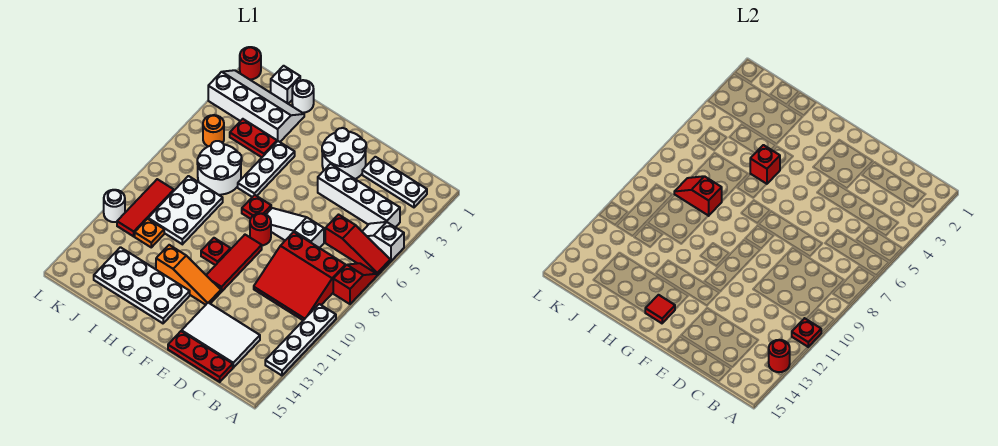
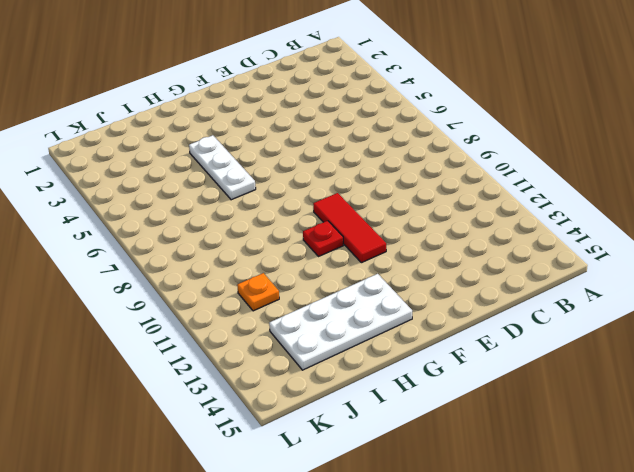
none -> white 1x2 slope [362,222,404,261]
none -> red 1x3 slope [325,215,390,275]
none -> red 1x2 slope [333,263,377,304]
none -> white 1x4 plate [265,304,336,375]

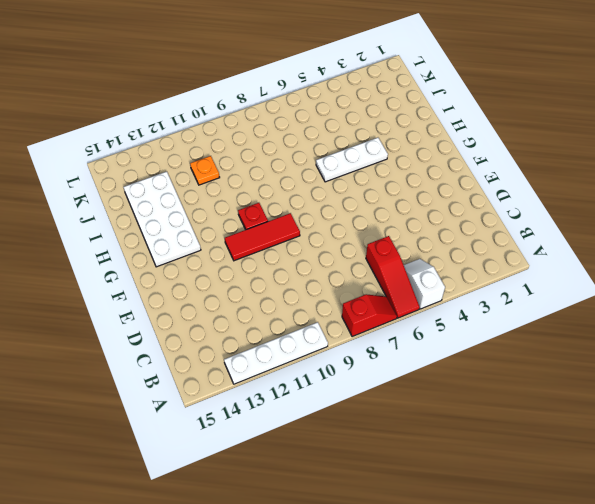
none -> white 1x3 plate [362,157,427,207]
none -> white 1x4 brick [318,164,400,227]
none -> red 3x3 slope [254,232,345,320]
none -> white 2x3 tile [182,303,260,368]

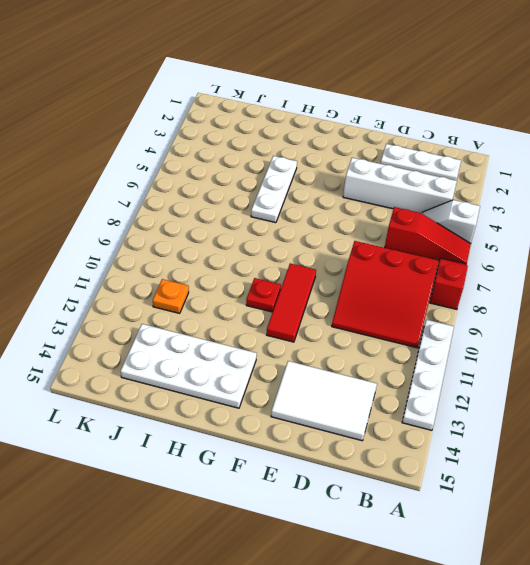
none -> red 1x3 plate [168,331,233,382]
none -> white 1x3 slope [266,208,324,248]
none -> white 2x2 round brick [322,128,366,179]
none -> red 1x1 round brick [250,213,271,245]

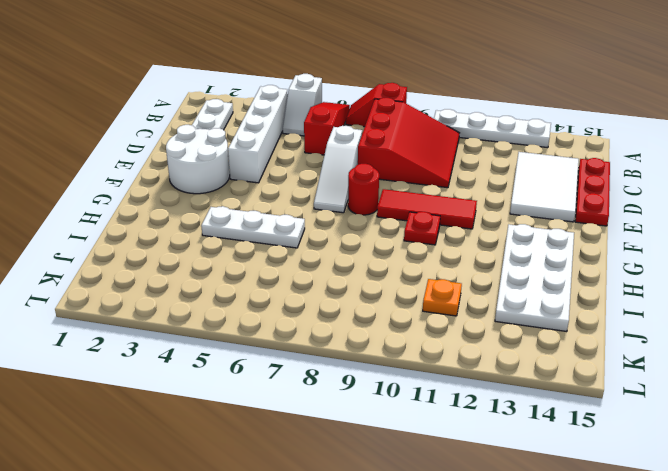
none -> orange 1x3 slope [156,245,221,305]
none -> red 1x1 plate [242,195,271,219]
none -> white 1x1 round brick [292,80,314,113]
none -> white 2x4 slope [208,70,304,142]

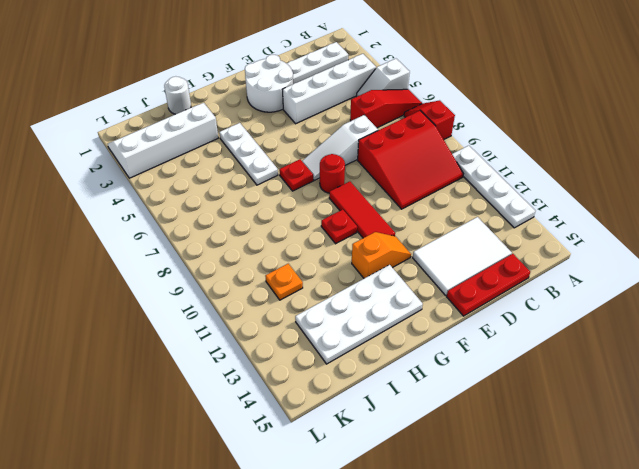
orange 1x2 slope [352,232,411,278] -> orange 1x3 slope [156,245,221,305]
none -> red 1x2 plate [230,119,277,157]
none -> white 2x2 round brick [197,141,242,195]
none -> white 2x3 plate [148,176,223,244]
none -> white 1x1 brick [271,66,300,104]

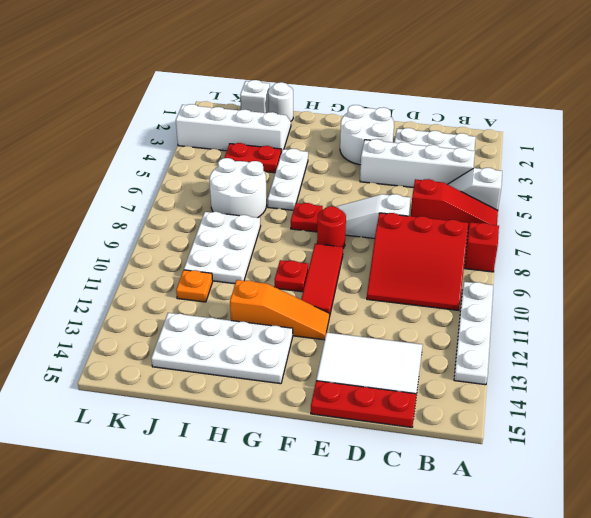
none -> orange 1x1 round brick [203,115,224,146]
none -> red 1x3 tile [117,179,174,236]
none -> red 1x1 round brick [240,47,261,79]
none -> white 1x1 round brick [104,190,125,222]

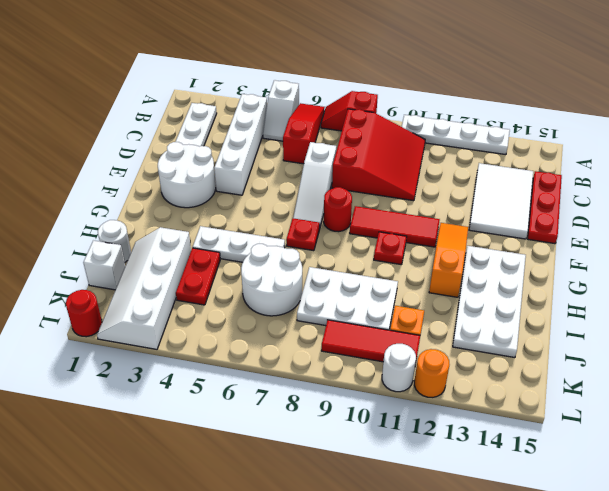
orange 1x1 round brick [414,349,450,397] -> orange 1x1 round brick moved to [203,115,224,146]
none -> red 1x1 plate [792,318,821,347]
none -> red 1x1 round brick [769,340,790,372]
none -> red 1x1 tile [645,295,675,323]
none -> red 1x1 brick [750,145,780,184]

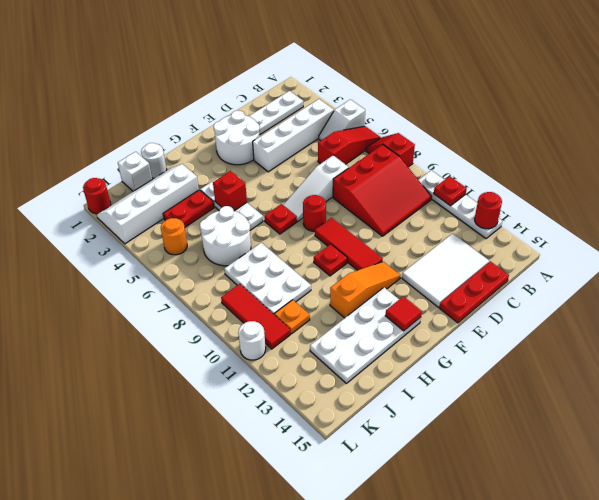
none -> red 1x2 slope [674,176,722,216]

